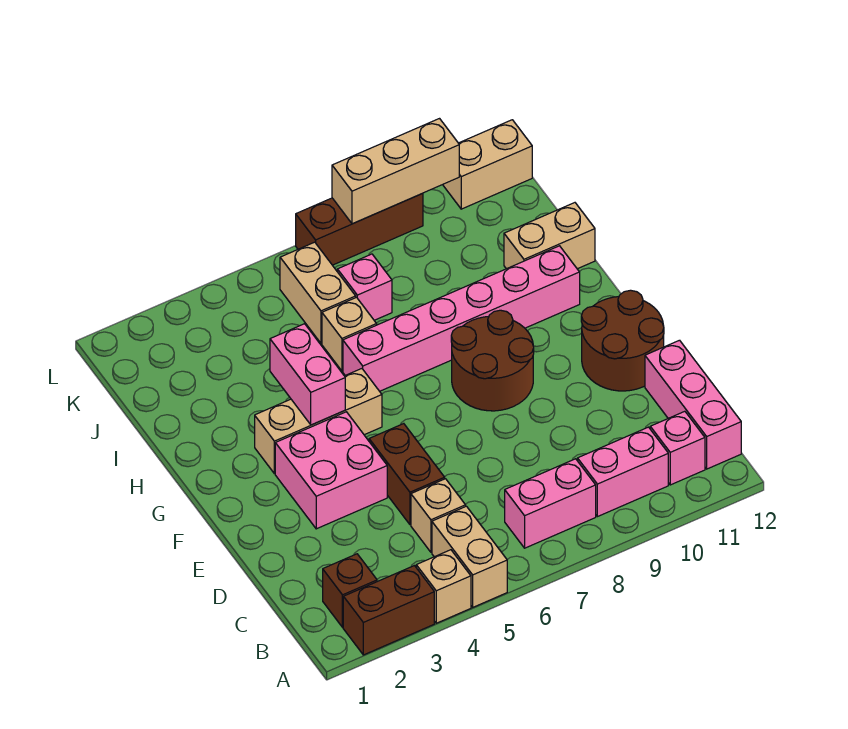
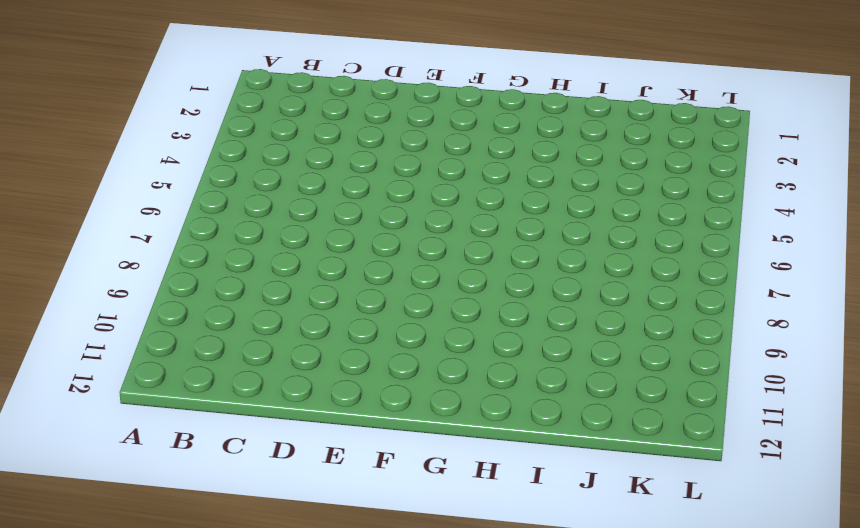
none -> brown 1x2 brick [343,566,434,655]
none -> tan 1x1 brick [416,550,471,623]
none -> tan 1x2 brick [432,506,507,607]

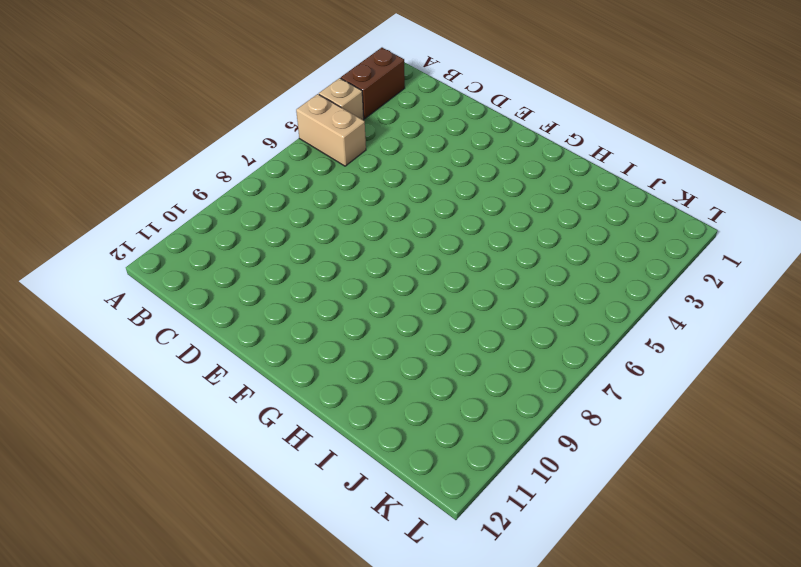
none -> brown 1x1 brick [323,554,377,627]
none -> pink 1x2 brick [505,459,596,548]
none -> pink 1x2 brick [578,427,668,517]

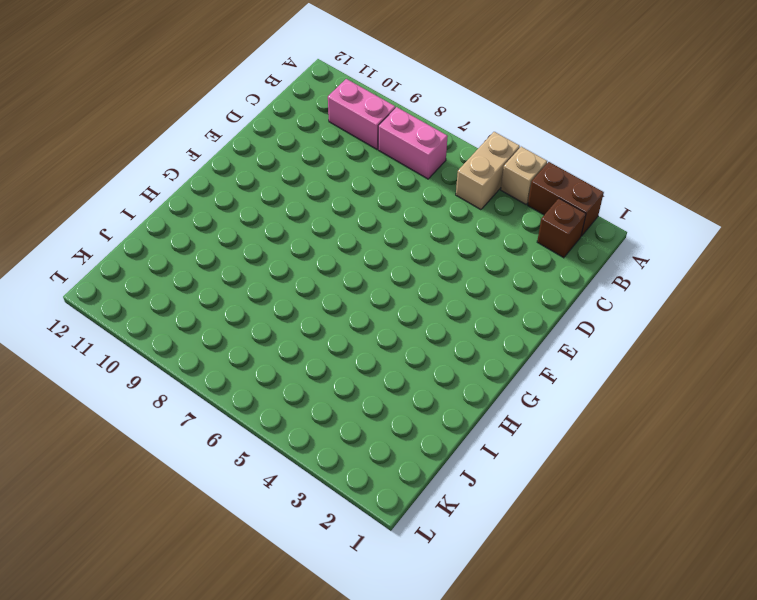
none -> pink 1x1 brick [650,411,705,485]
none -> pink 1x3 brick [645,340,741,469]
none -> tan 1x1 brick [411,479,466,552]

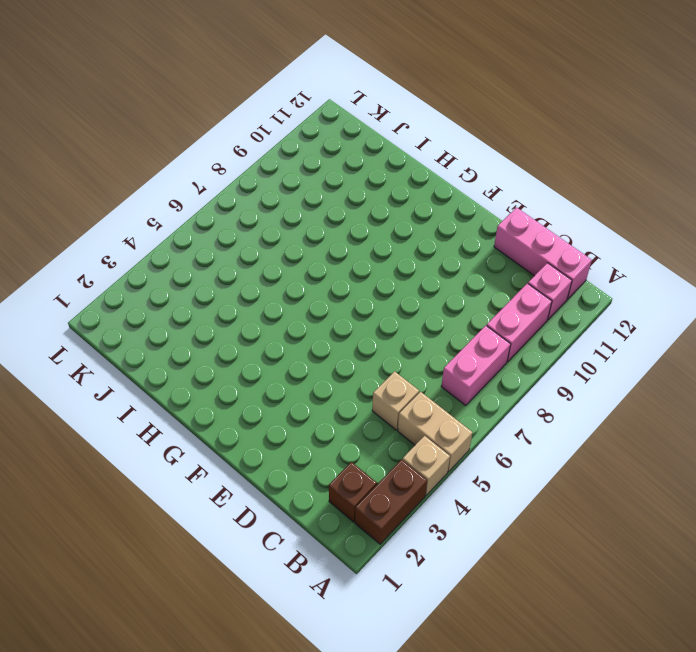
none -> brown 1x2 brick [369,424,445,525]
none -> pink 2x2 brick [275,412,387,529]
none -> brown 2x2 round brick [581,290,664,391]

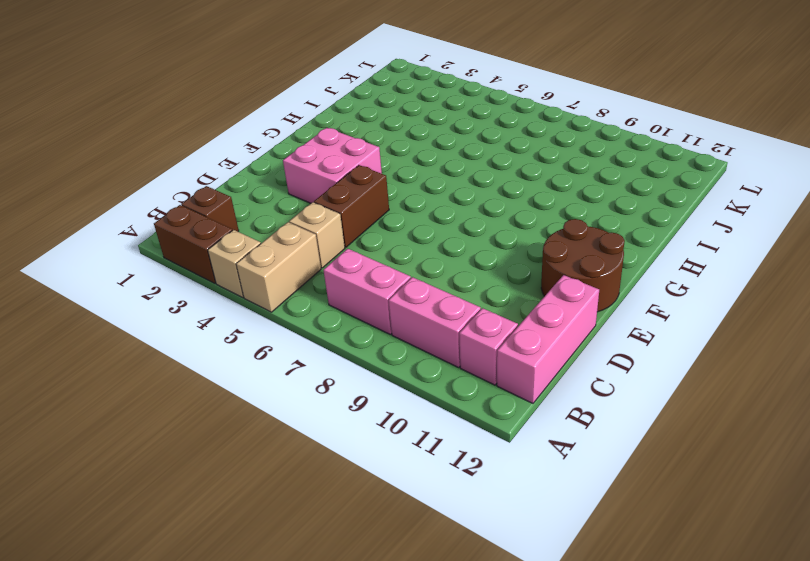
none -> brown 2x2 round brick [451,310,534,411]
none -> tan 1x3 brick [255,369,382,474]
none -> pink 1x6 brick [343,246,580,391]

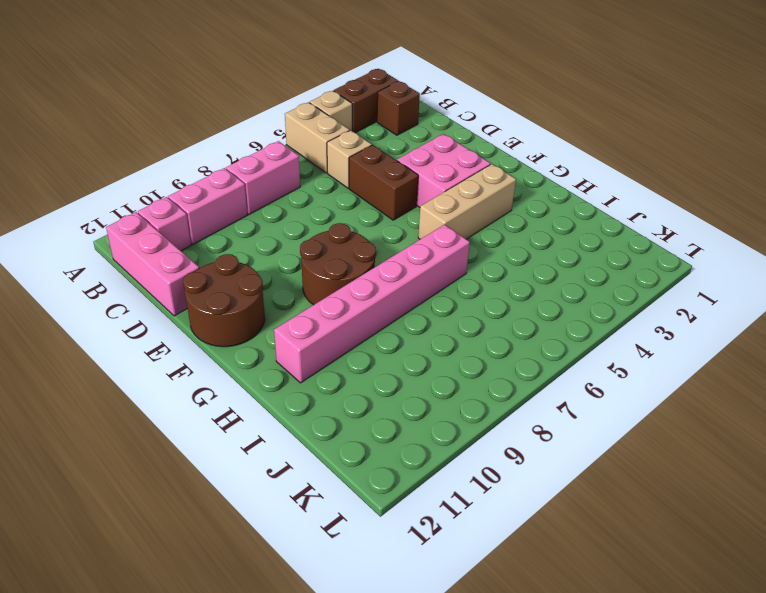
none -> tan 1x1 brick [322,297,377,371]
none -> tan 1x2 brick [504,203,595,269]
none -> tan 1x2 brick [280,242,356,343]

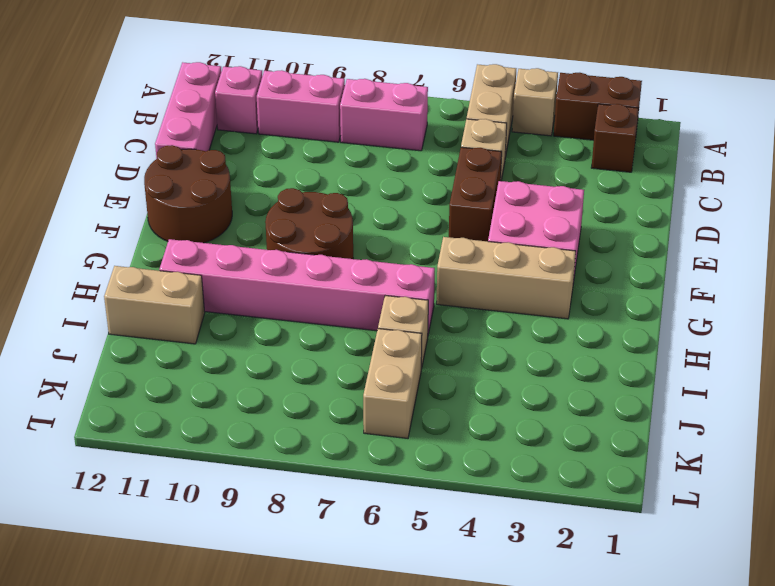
none -> pink 1x1 brick [337,254,392,320]
none -> brown 1x3 brick [296,193,423,265]
none -> tan 1x2 brick [443,120,532,209]

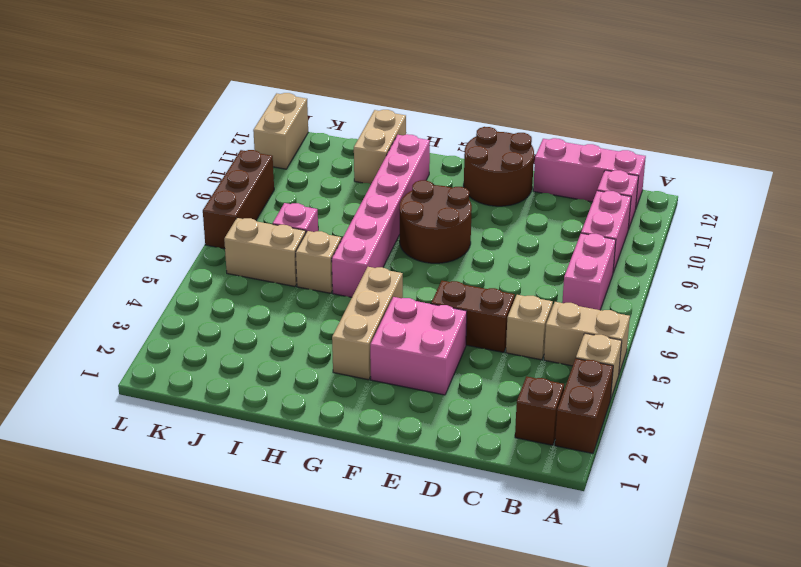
none -> pink 1x2 brick [270,324,345,425]
none -> tan 1x3 brick [332,119,459,224]

